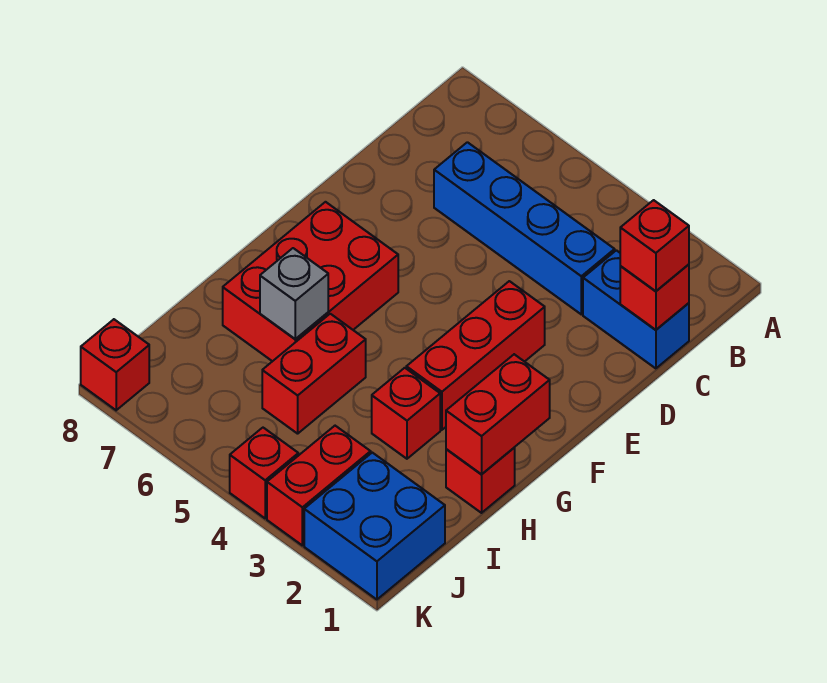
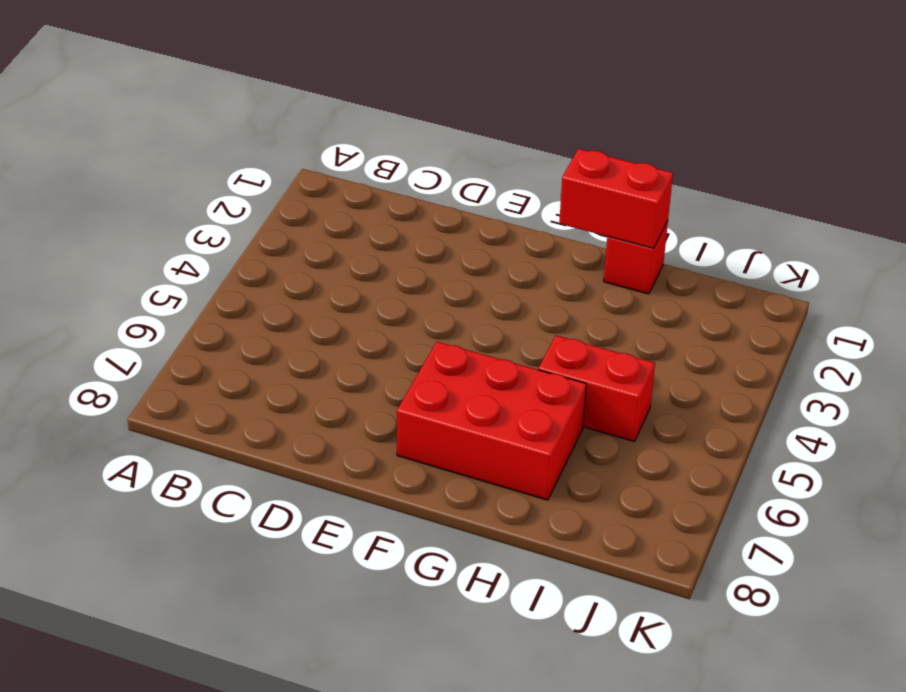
none -> blue 1x2 brick [583,250,689,368]
none -> blue 1x4 brick [434,142,615,314]
none -> red 1x3 brick [406,281,545,430]

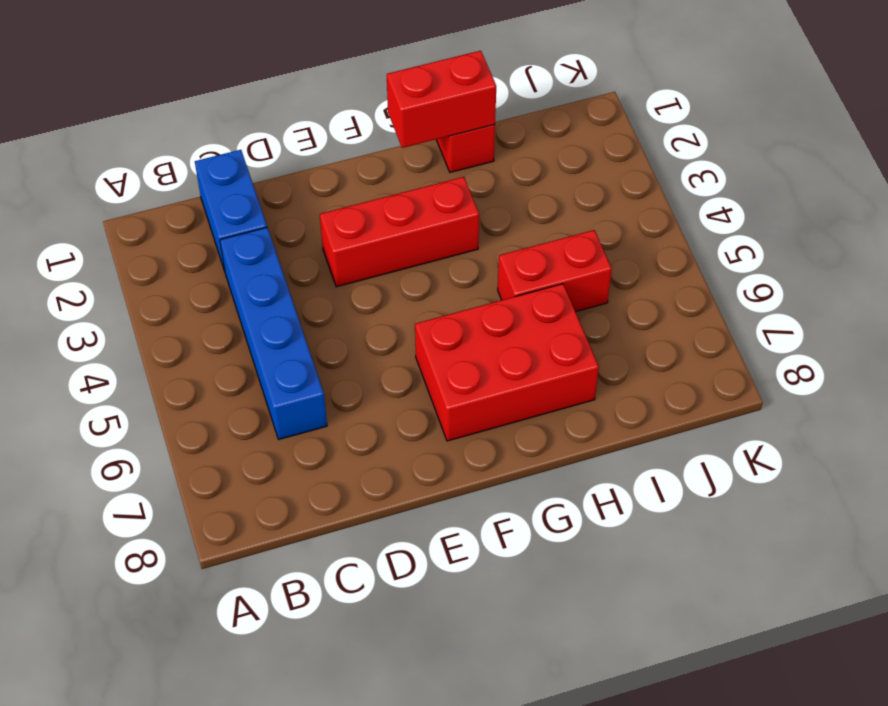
none -> red 1x1 brick [372,368,440,459]
none -> blue 2x2 brick [304,453,445,599]
none -> red 1x2 brick [267,426,371,545]

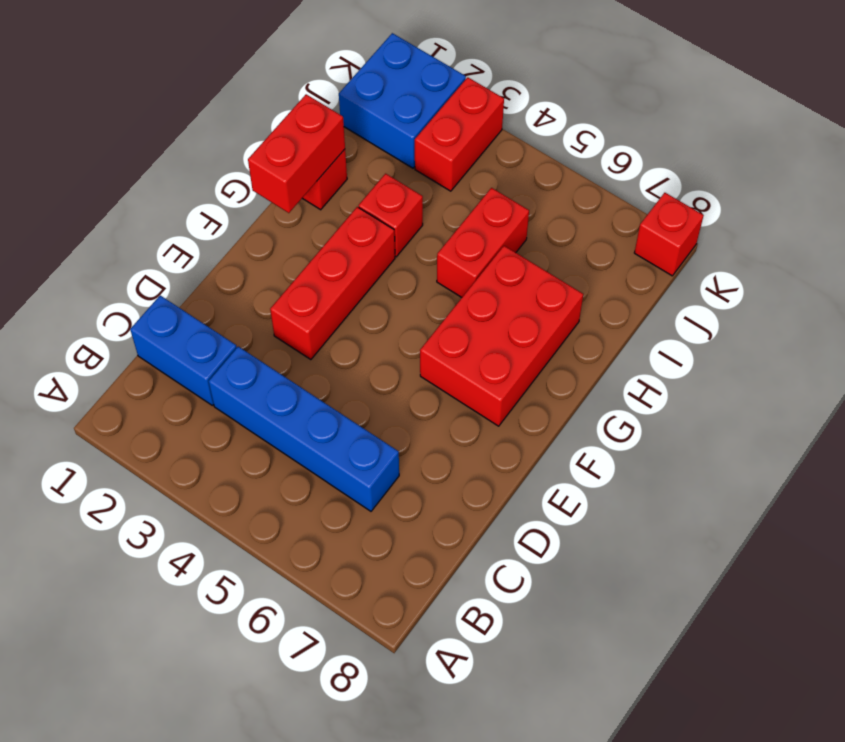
none -> red 1x1 brick [230,428,298,518]
none -> red 1x1 brick [620,264,689,330]
none -> grey 1x1 brick [260,248,328,339]

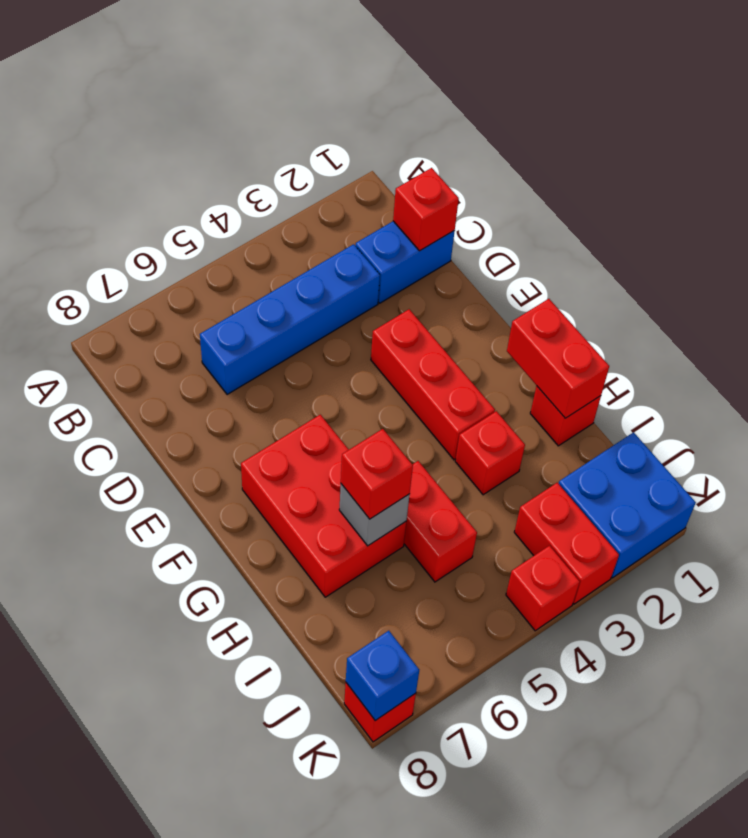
red 1x1 brick [341,429,413,519] -> red 1x1 brick moved to [620,200,689,291]
blue 1x1 brick [346,631,419,721] -> none

